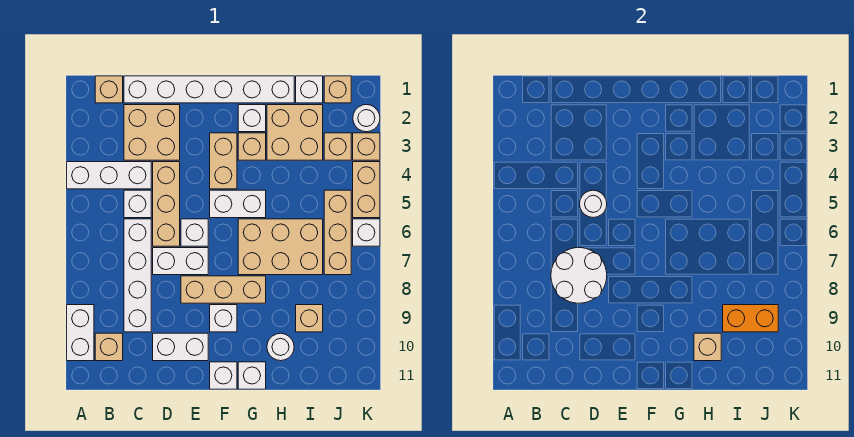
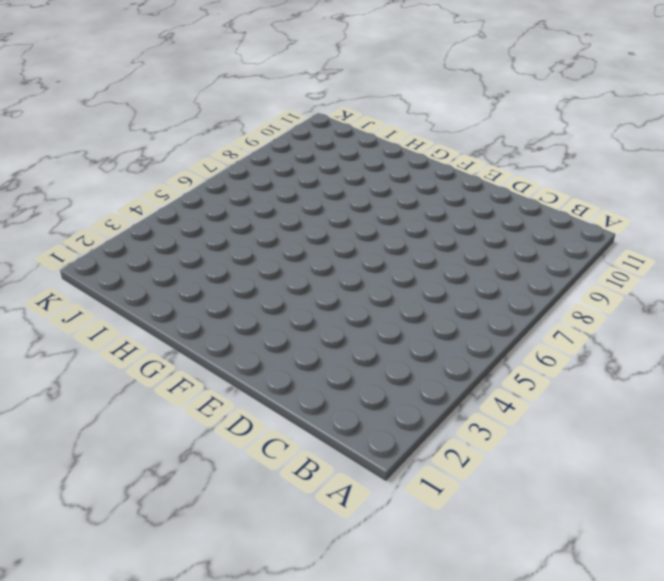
none -> white 1x3 brick [67,162,151,189]
none -> white 1x2 brick [67,305,94,361]
none -> tan 1x1 brick [95,76,123,103]
none -> tan 1x1 brick [95,333,123,361]

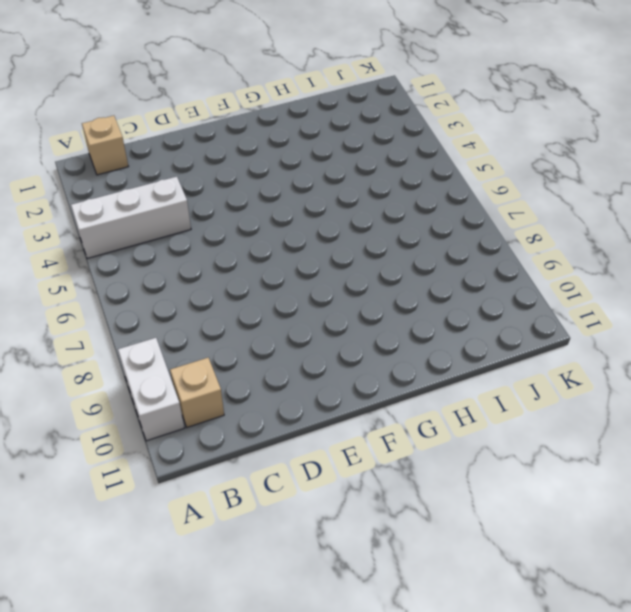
none -> white 1x6 brick [124,76,294,103]
none -> tan 2x2 brick [124,105,180,160]
none -> white 1x1 brick [124,190,151,218]
none -> white 1x4 brick [124,219,151,332]

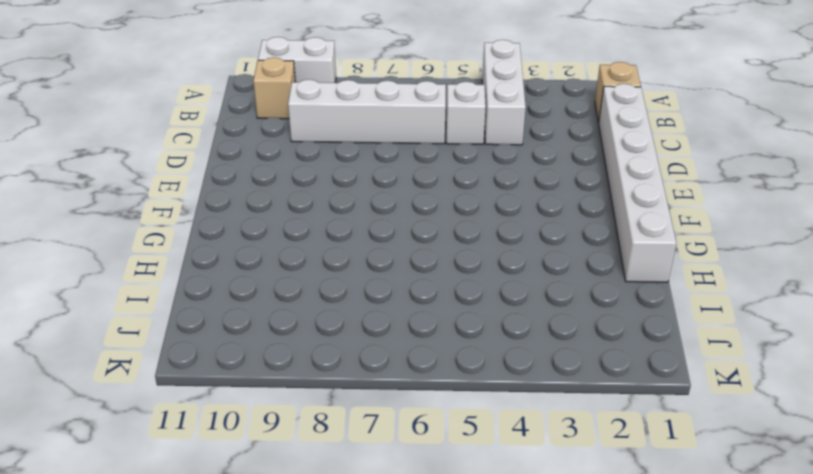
none -> tan 2x2 brick [124,105,180,160]
none -> tan 1x3 brick [153,162,180,246]
none -> white 1x2 brick [153,248,208,275]
none -> white 1x2 brick [153,333,208,361]

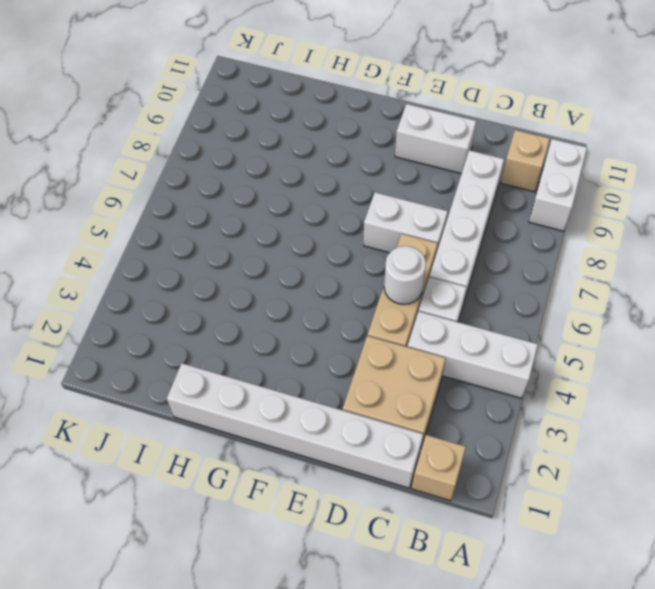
none -> white 1x1 brick [181,219,208,246]
none -> tan 1x3 brick [181,276,266,303]
none -> tan 1x2 brick [210,133,237,189]
none -> white 1x2 brick [210,190,266,218]

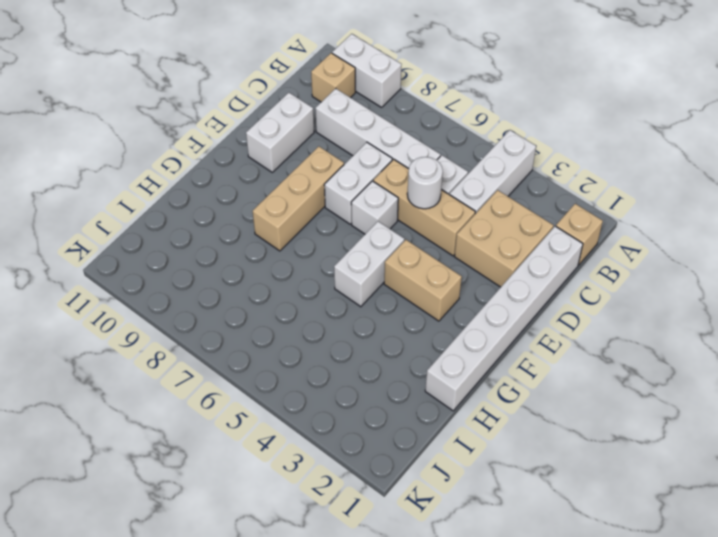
none -> white 1x1 brick [210,305,237,332]
none -> white 1x1 brick [210,362,237,389]
none -> white 1x1 brick [238,105,266,132]
none -> tan 1x1 brick [238,133,266,160]

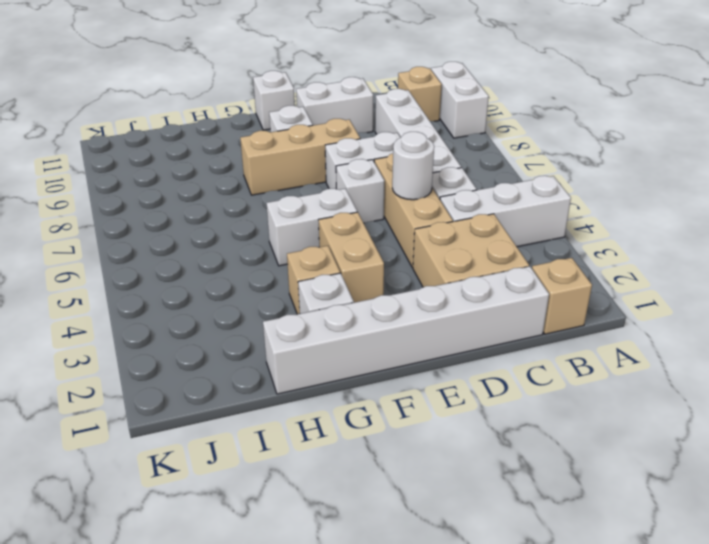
none -> tan 2x3 brick [238,219,323,275]
none -> white 1x1 brick [238,362,266,389]
none -> tan 2x2 brick [267,105,323,160]
none -> white 1x1 round brick [267,333,294,361]

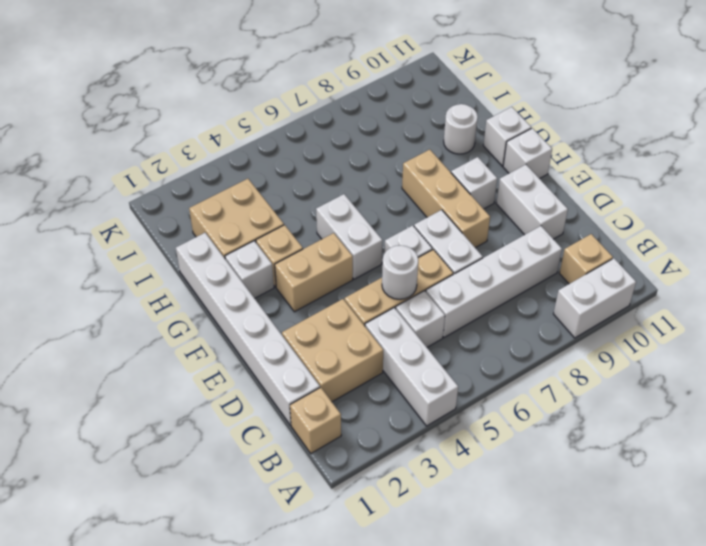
none -> tan 2x3 brick [238,219,323,275]
none -> white 1x1 brick [296,76,323,103]
none -> tan 1x1 brick [296,305,323,332]
none -> tan 1x1 brick [324,76,351,103]

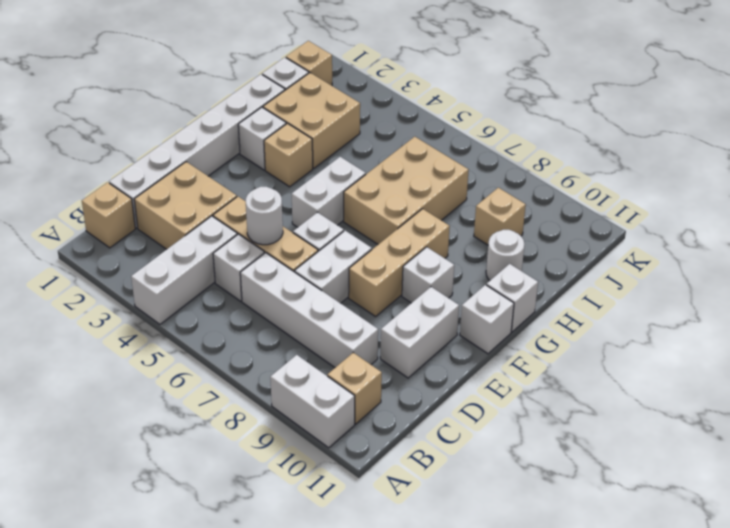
none -> tan 1x2 brick [210,133,237,189]
none -> tan 1x1 brick [324,133,351,160]
none -> tan 1x3 brick [324,190,351,275]
none -> white 1x1 round brick [353,105,380,132]

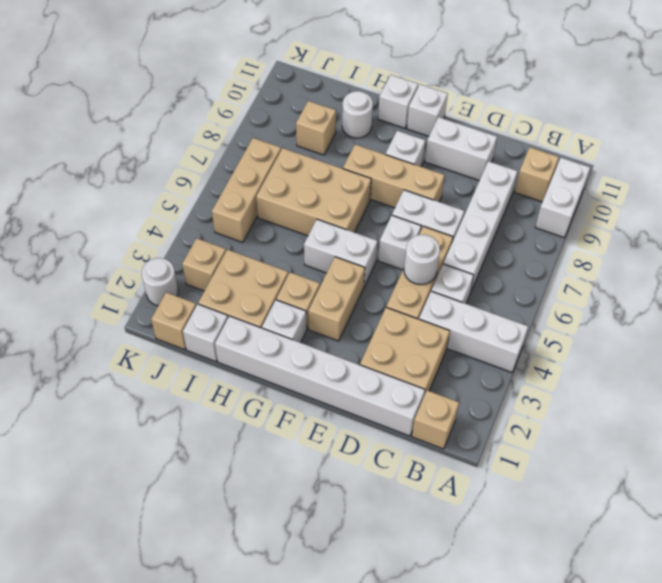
none -> tan 1x1 brick [353,133,380,160]
none -> tan 1x2 brick [353,162,380,218]
none -> white 1x1 brick [353,219,380,246]
none -> white 2x2 round brick [551,248,607,303]

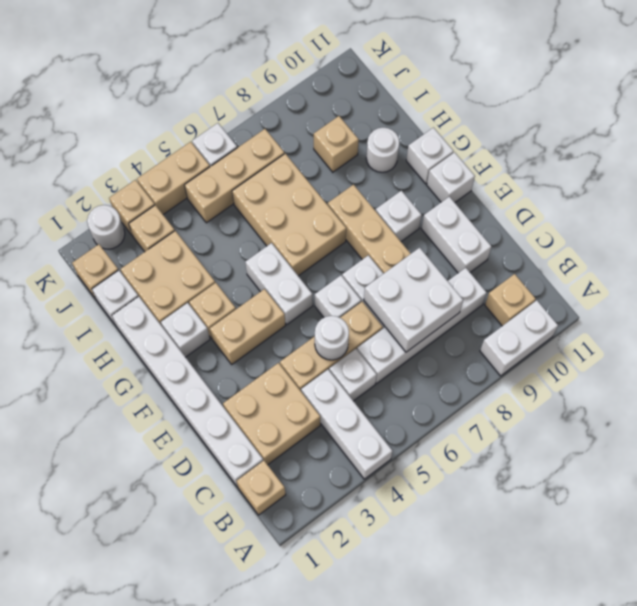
white 2x2 brick [364,248,463,352] -> white 2x2 round brick [551,248,607,303]
none -> tan 1x1 brick [694,333,721,361]
none -> orange 1x2 brick [723,305,778,332]

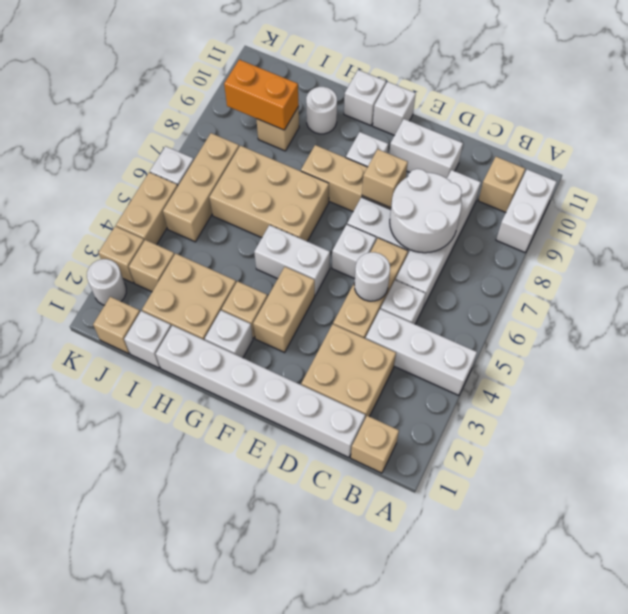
tan 1x1 brick [362,149,408,208] -> tan 1x1 brick moved to [694,333,721,361]

